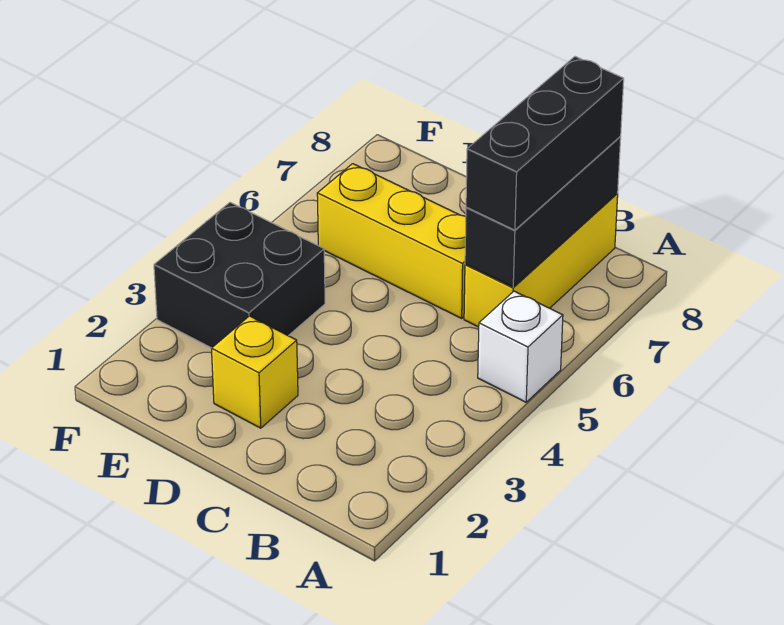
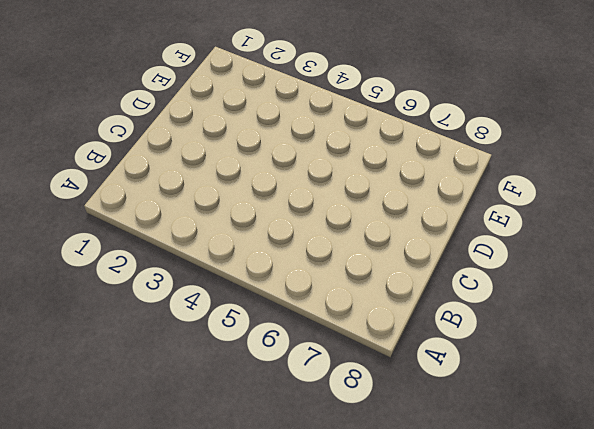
none -> white 1x1 brick [478,291,563,402]
none -> yellow 1x3 brick [464,194,618,327]

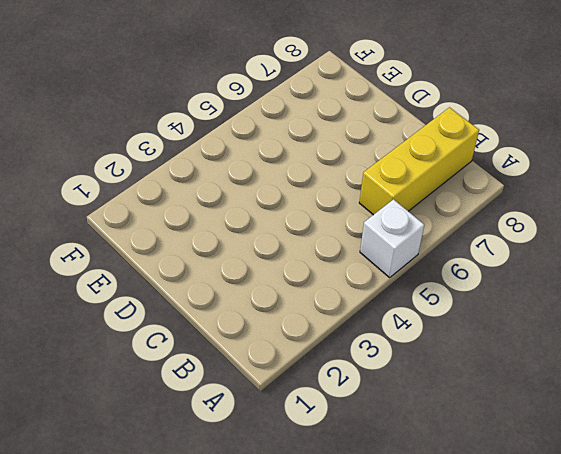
none -> yellow 1x3 brick [317,164,466,318]
none -> yellow 1x1 brick [212,316,298,428]

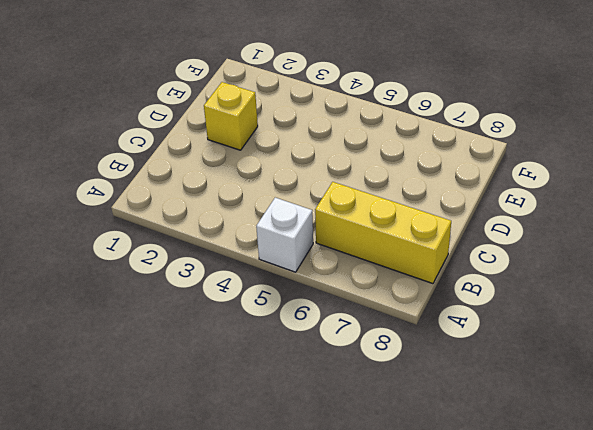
none -> yellow 1x3 brick [317,164,466,318]
none -> black 2x2 brick [154,202,325,348]

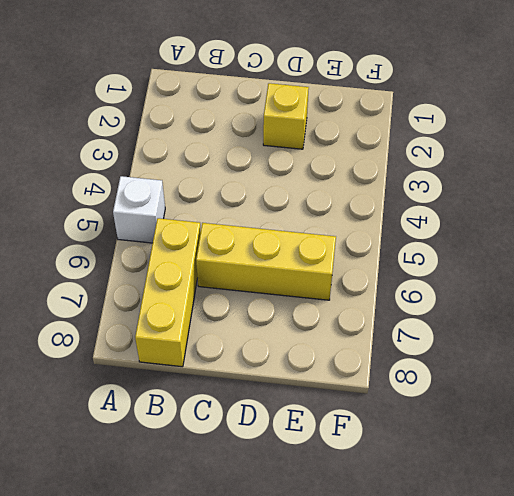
none -> black 2x2 brick [154,202,325,348]
none -> black 1x3 brick [465,137,621,287]

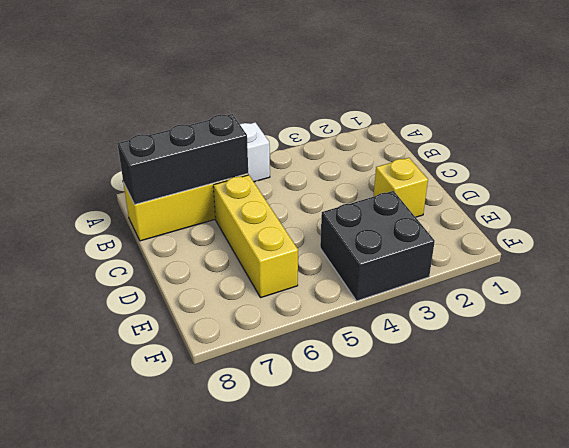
none -> black 1x3 brick [466,57,624,230]

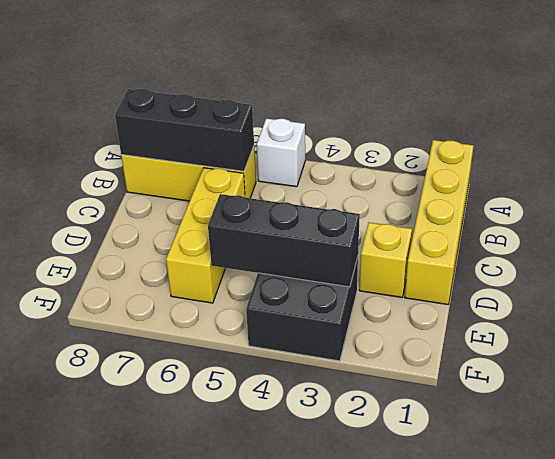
yellow 1x4 brick [405,140,474,305] -> none
black 1x3 brick [208,194,360,287] -> black 1x3 brick moved to [466,57,624,230]

